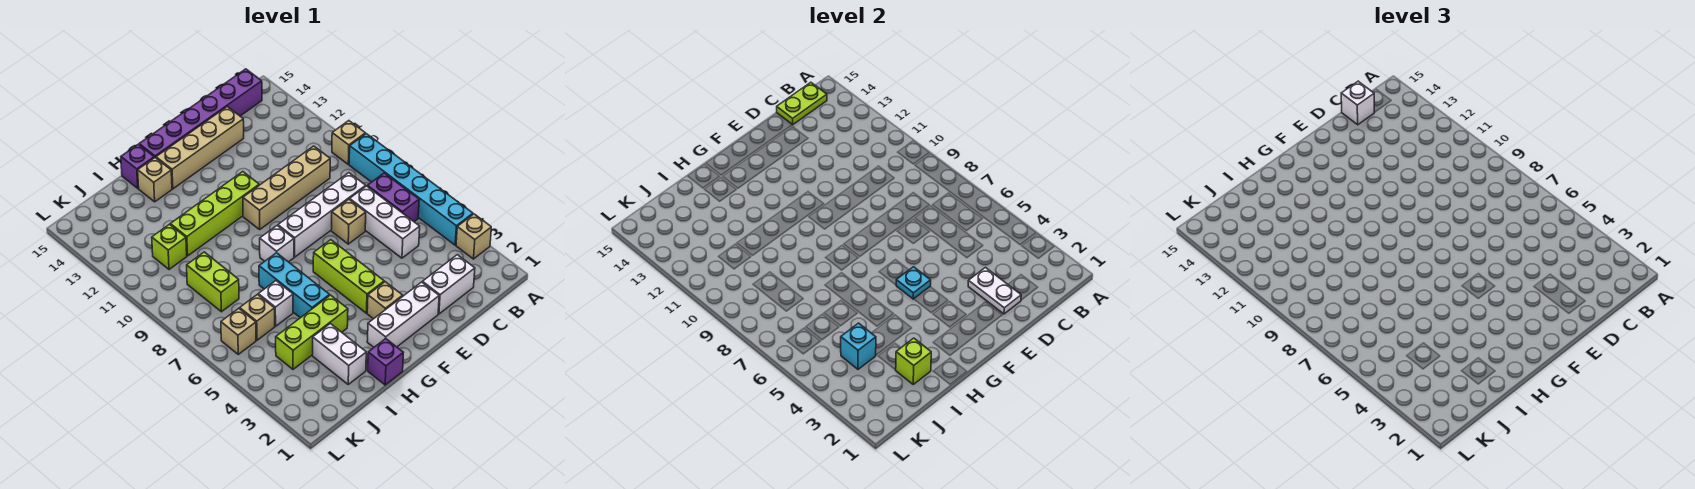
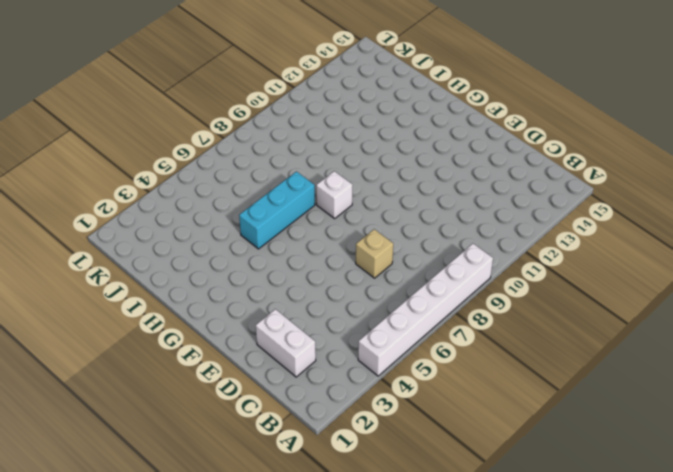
white 1x6 brick [358,244,493,376] -> cyan 1x6 brick [349,134,473,245]
none -> tan 1x1 brick [456,214,491,259]
none -> tan 1x1 brick [332,121,365,164]
none -> purple 1x2 brick [367,173,419,222]
none -> purple 1x6 brick [139,69,262,158]

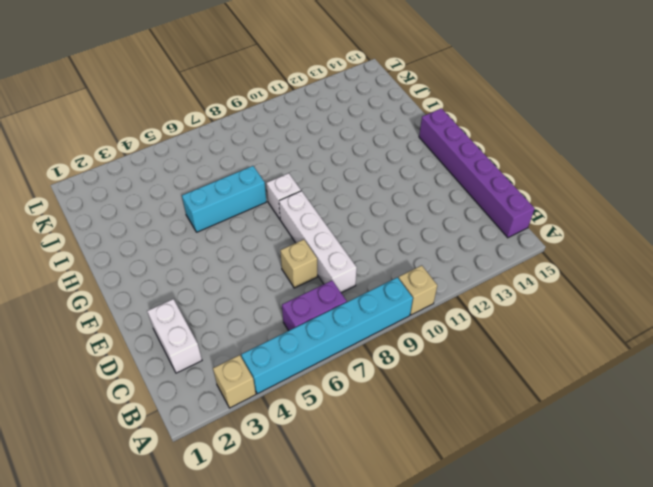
none -> white 1x3 brick [350,186,420,258]
none -> tan 1x4 brick [243,146,330,229]
none -> tan 1x4 brick [156,107,244,189]
none -> white 1x3 brick [367,282,439,347]

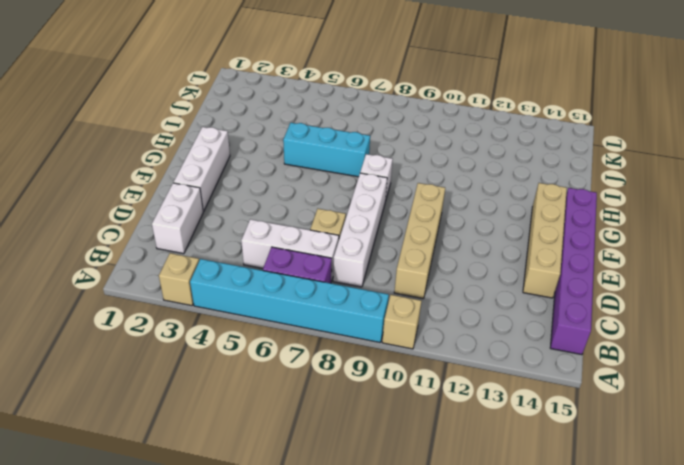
none -> tan 1x1 brick [367,282,403,319]
none -> lime 1x3 brick [313,240,384,313]
none -> lime 1x4 brick [170,172,259,256]
none -> purple 1x1 brick [368,339,403,385]

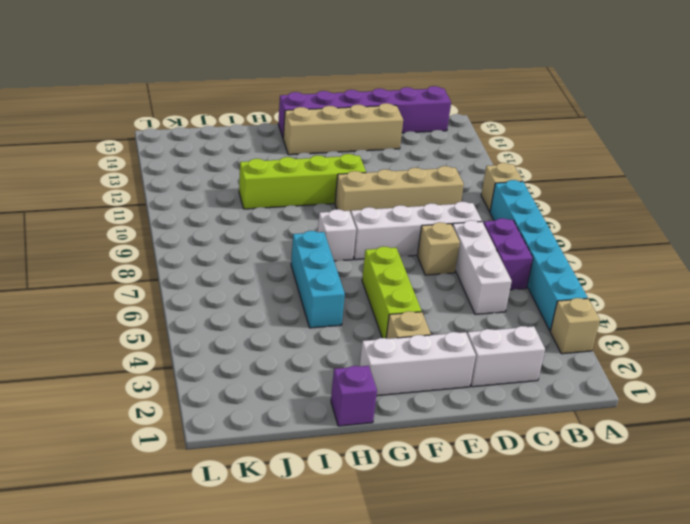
none -> lime 1x3 brick [276,295,348,369]
none -> tan 1x1 brick [138,158,172,202]
none -> purple 1x1 brick [121,144,154,188]
none -> white 1x2 brick [313,324,366,384]

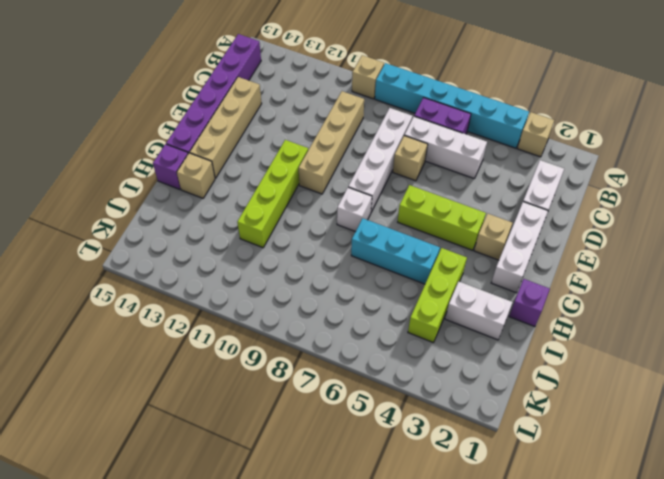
none -> white 1x1 brick [258,281,293,326]
none -> tan 1x1 brick [240,295,275,340]
none -> lime 1x2 brick [187,252,239,312]
none -> lime 1x1 brick [152,224,187,269]

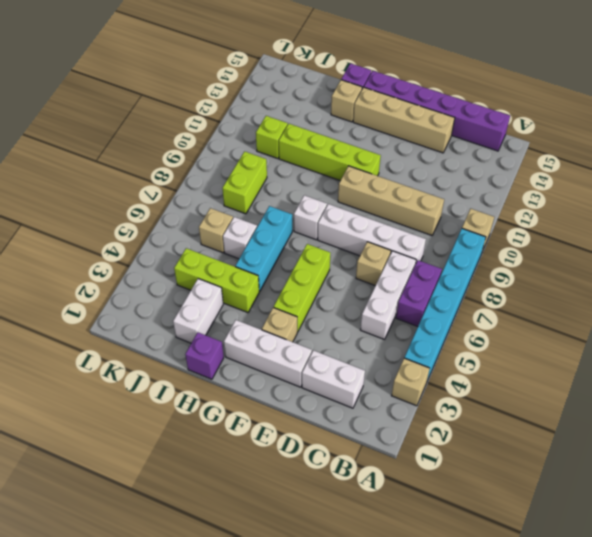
none -> tan 1x1 brick [221,308,256,354]
none -> lime 1x2 plate [777,82,827,125]
none -> white 1x2 plate [968,268,1021,314]
none -> cyan 1x1 plate [896,267,931,299]

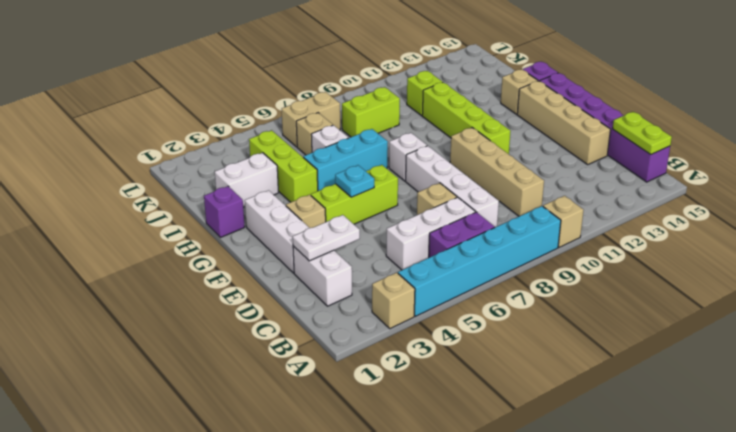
tan 1x2 brick [282,92,340,147] -> tan 1x1 brick [221,308,256,354]
none -> lime 1x1 brick [896,338,931,384]
none -> cyan 1x1 brick [841,323,876,369]
none -> white 1x1 brick [1341,81,1374,125]

